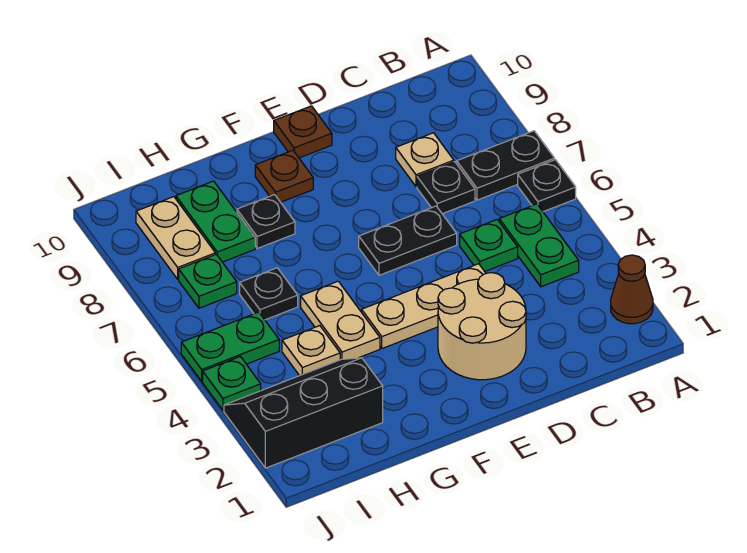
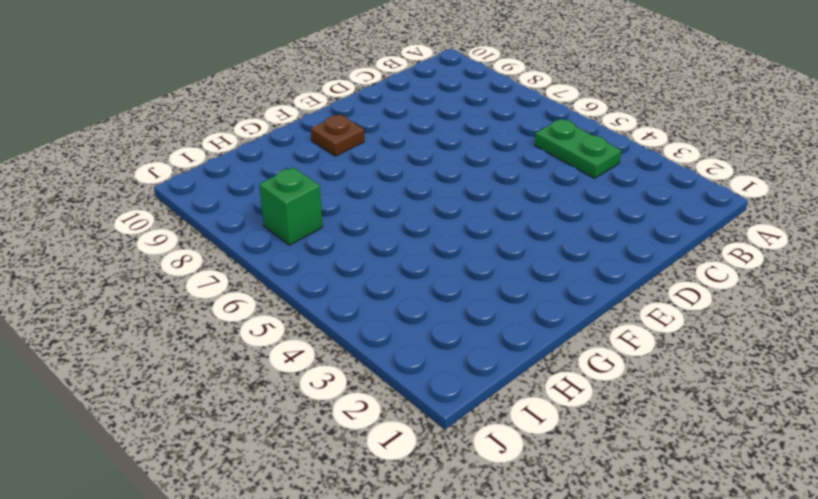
green 1x1 brick [259,167,322,245] -> green 1x1 plate [179,254,237,308]
none -> brown 1x1 cone [611,255,653,324]
none -> black 1x1 plate [518,160,576,212]
none -> black 1x2 plate [457,131,555,200]

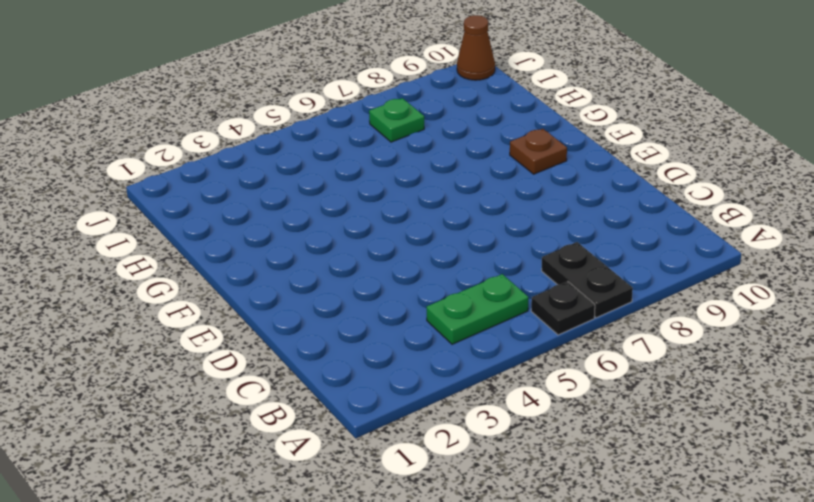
brown 1x1 cone [457,15,495,80] -> brown 1x1 cone moved to [611,255,653,324]
none -> green 1x1 plate [460,220,518,271]
none -> black 1x1 plate [417,162,475,214]
none -> tan 1x1 plate [396,133,454,187]

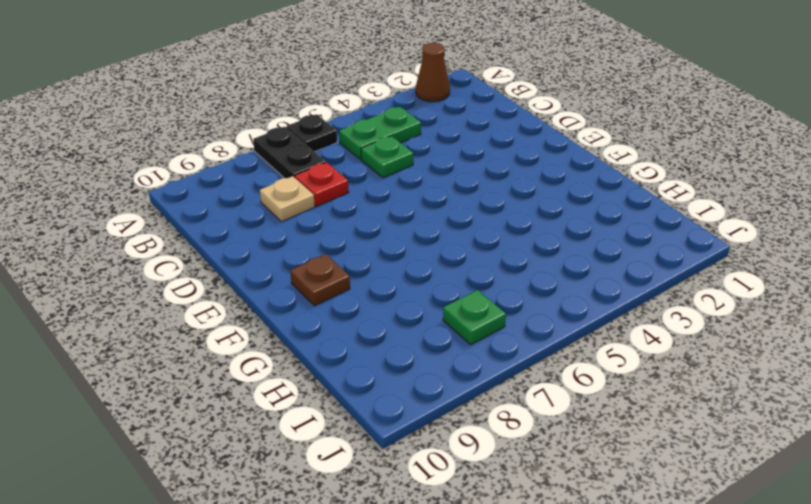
red 1x1 plate [295,162,349,207] -> black 1x1 plate [417,162,475,214]
none -> tan 2x2 round brick [438,273,526,380]
none -> tan 1x3 plate [362,264,486,348]
none -> black 1x2 plate [359,206,457,275]

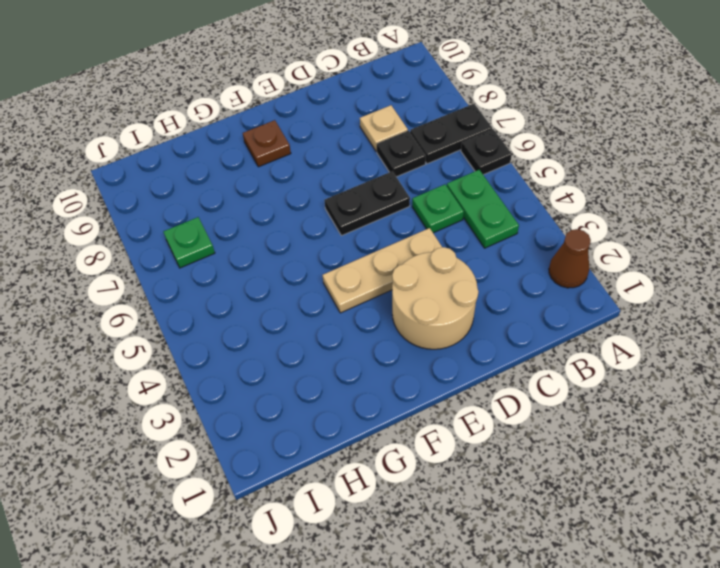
none -> brown 1x1 plate [274,106,332,158]
none -> tan 1x2 plate [301,281,380,360]
none -> black 1x1 plate [237,195,295,248]

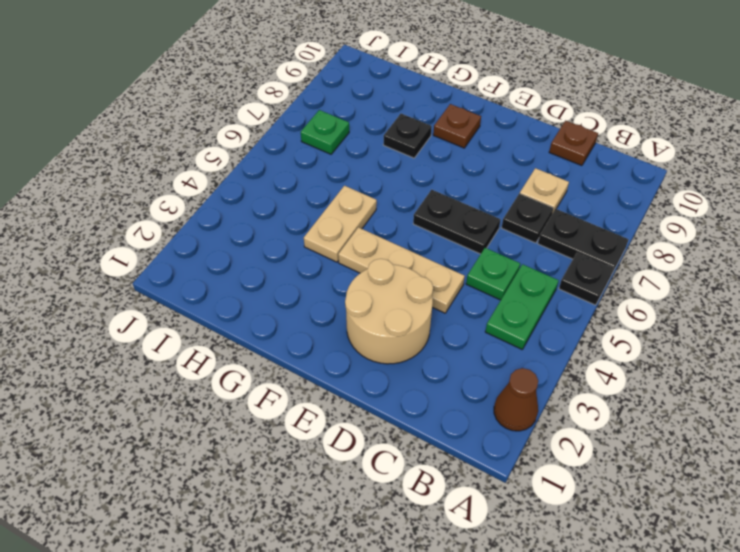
brown 1x1 plate [549,121,598,166] -> brown 1x1 plate moved to [274,106,332,158]
none -> black 2x3 slope [224,358,383,468]
none -> tan 1x1 plate [282,326,340,376]
none -> black 1x1 plate [240,268,298,320]

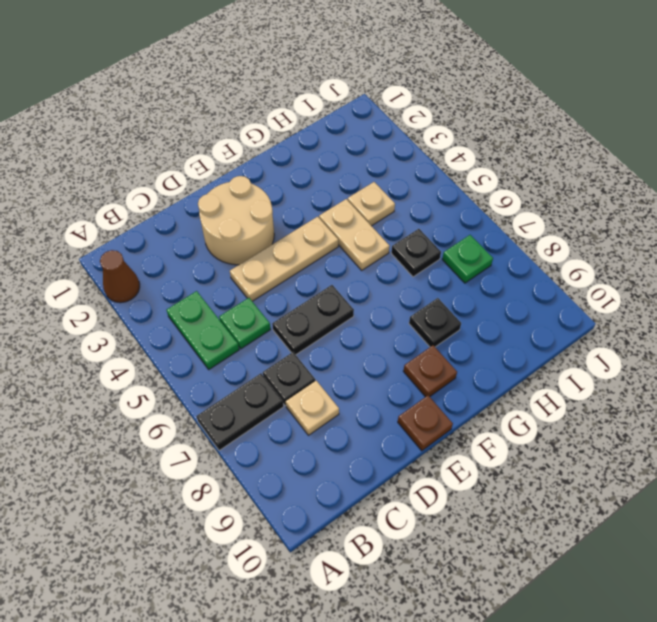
none -> black 1x1 plate [518,160,576,212]
none -> black 2x3 slope [224,358,383,468]
none -> green 1x2 plate [176,181,255,262]

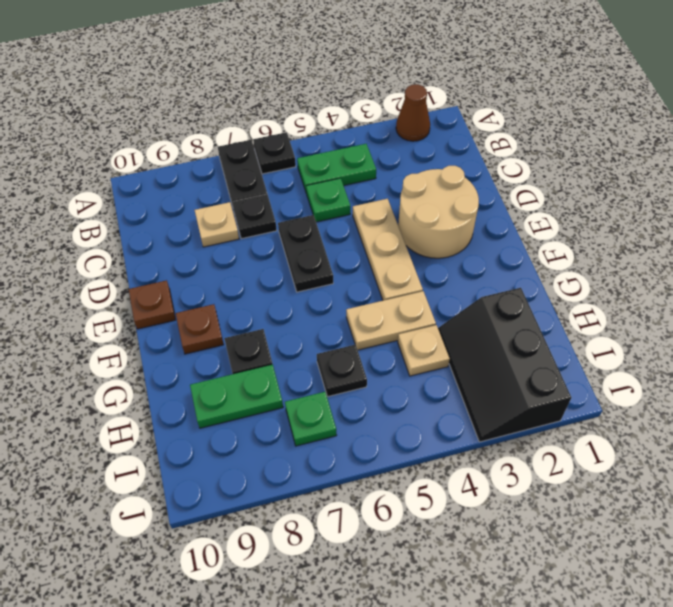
none -> green 1x2 plate [181,312,279,381]
none -> tan 1x2 plate [136,197,215,279]
none -> green 1x1 plate [203,356,261,410]

